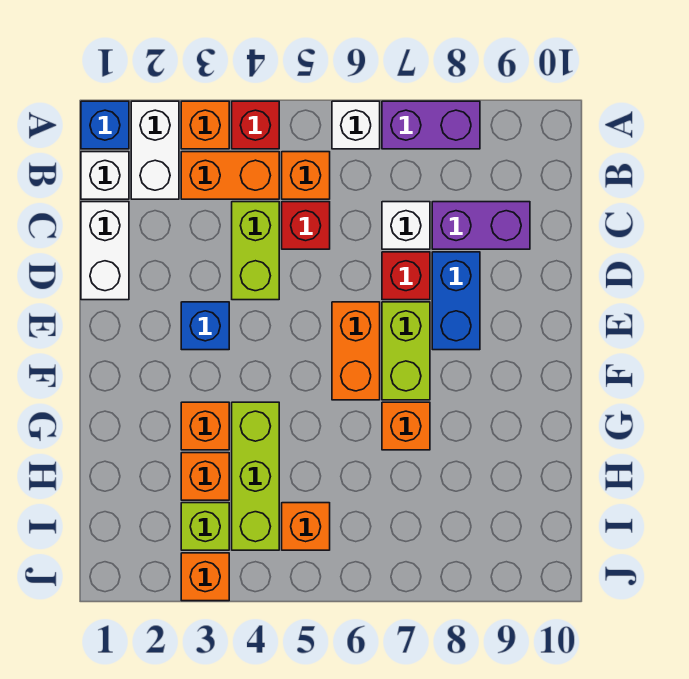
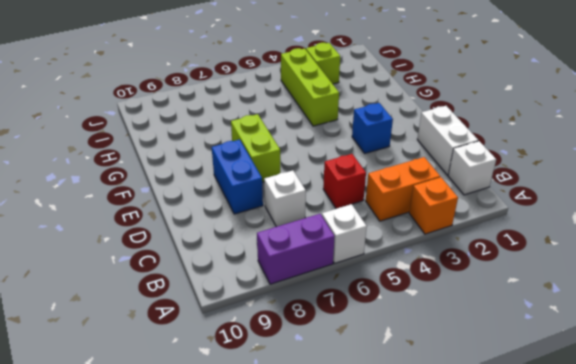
none -> blue 1x1 brick [81,101,129,149]
none -> white 1x2 brick [131,101,179,199]
none -> red 1x1 brick [232,101,279,149]

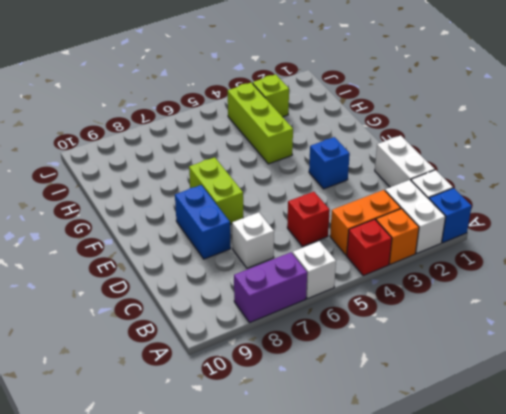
none -> orange 1x1 brick [282,152,330,199]
none -> lime 1x2 brick [232,202,279,300]
none -> purple 1x2 brick [432,202,530,249]

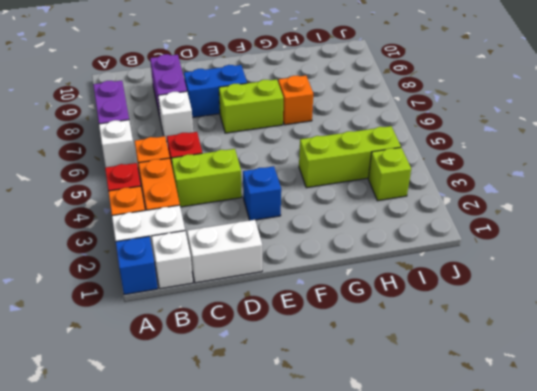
none -> red 1x1 brick [382,252,430,300]
none -> orange 1x2 brick [332,302,380,400]
none -> orange 1x1 brick [181,402,229,450]

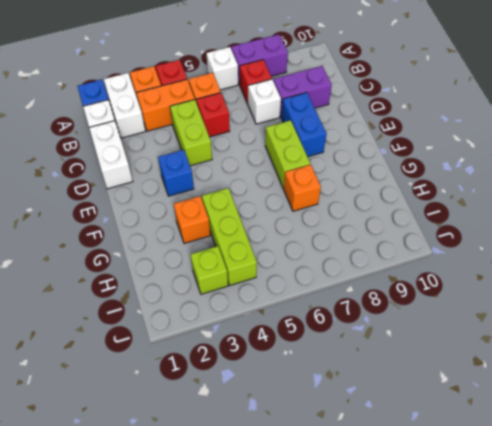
red 1x1 brick [240,60,272,104] -> red 1x1 brick moved to [382,252,430,300]
none -> orange 1x2 brick [332,302,380,400]
none -> orange 1x1 brick [181,453,229,500]
none -> orange 1x1 brick [282,503,330,550]

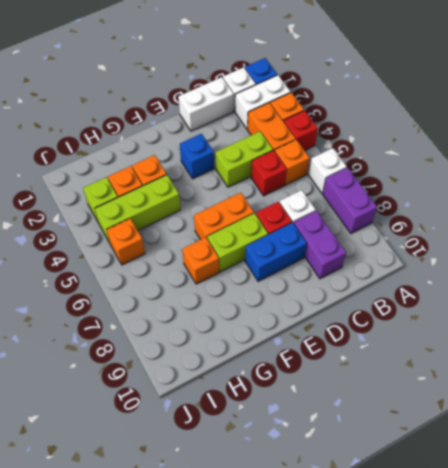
none -> orange 1x1 brick [181,553,229,601]

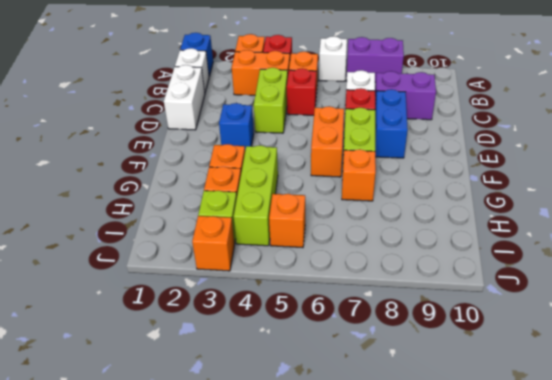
none -> white 1x2 brick [131,101,179,199]

